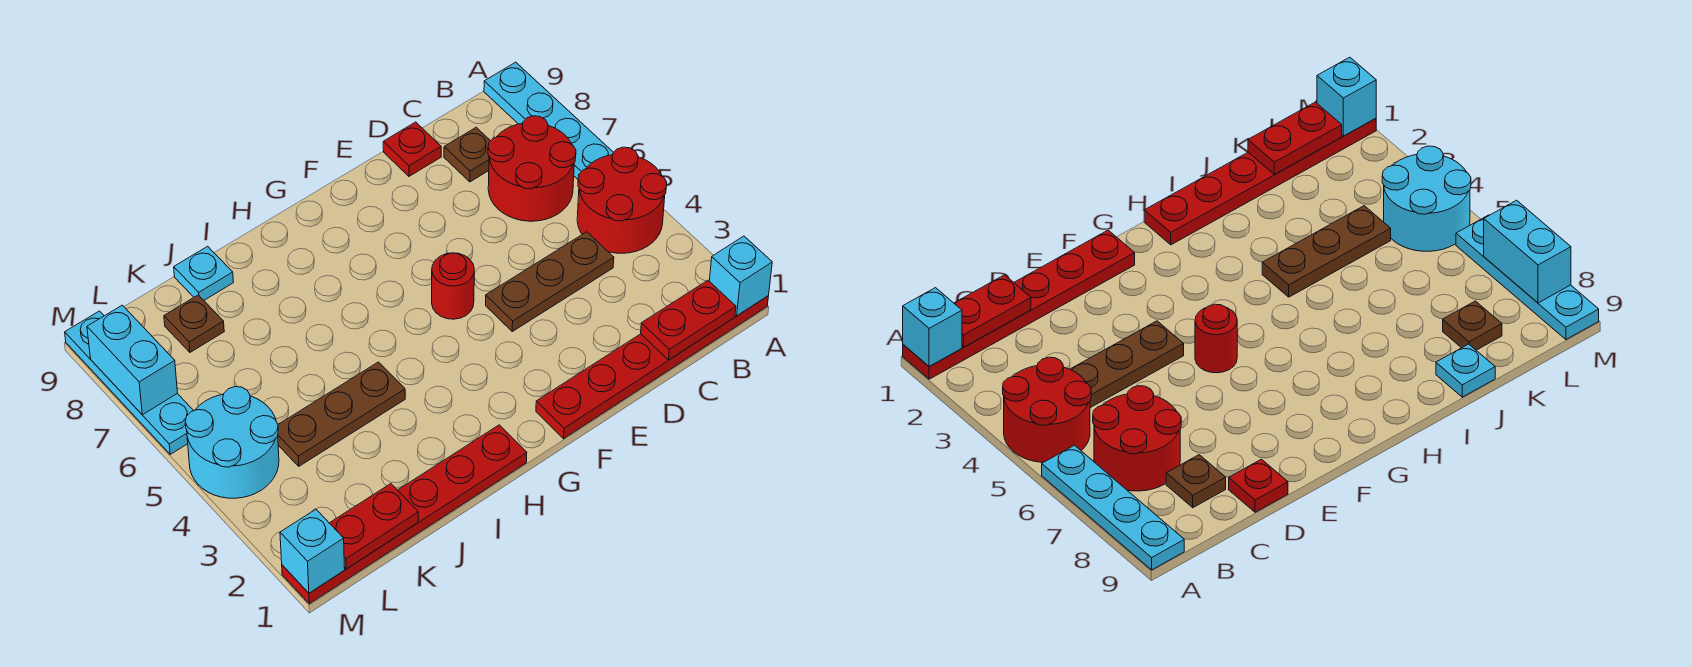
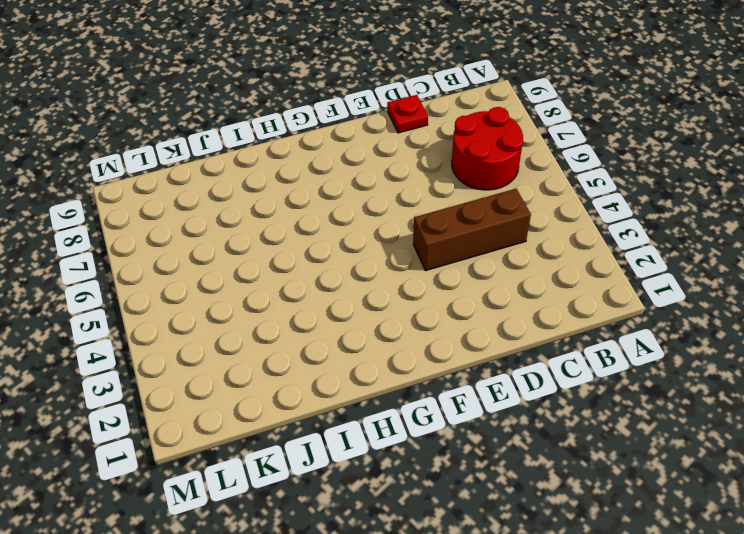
brown 1x3 brick [413,189,531,271] -> brown 1x3 plate [486,232,614,331]
none -> red 1x6 plate [536,296,768,439]
none -> red 2x2 round brick [577,147,667,253]
none -> cyan 1x4 plate [484,62,614,179]

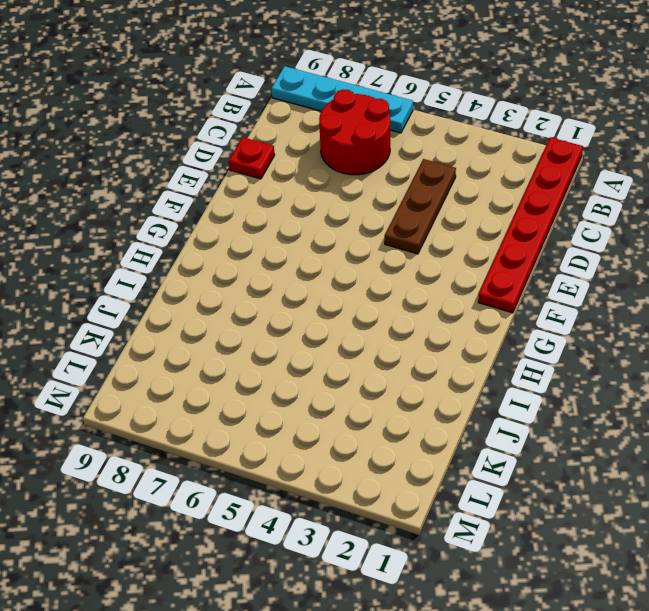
none -> red 2x2 round brick [577,147,667,253]
none -> brown 1x1 plate [444,127,490,182]
none -> red 1x1 round brick [432,253,474,319]

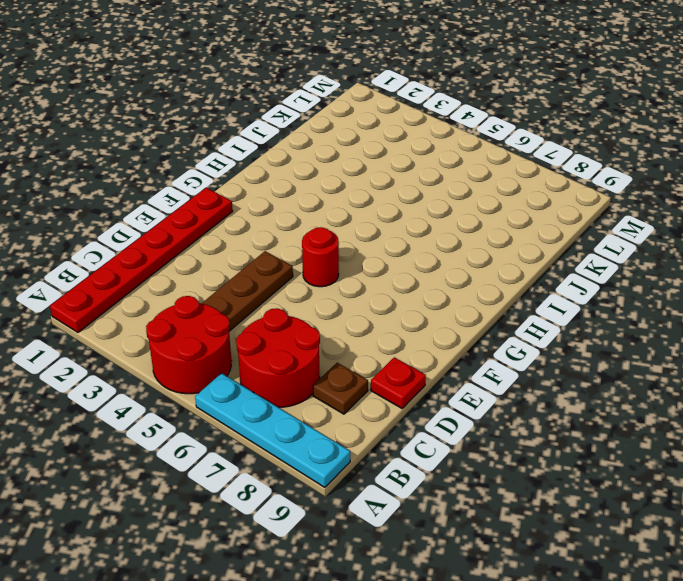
none -> red 1x6 plate [282,425,527,604]
none -> brown 1x3 plate [278,362,405,466]
none -> cyan 1x1 plate [174,246,233,300]

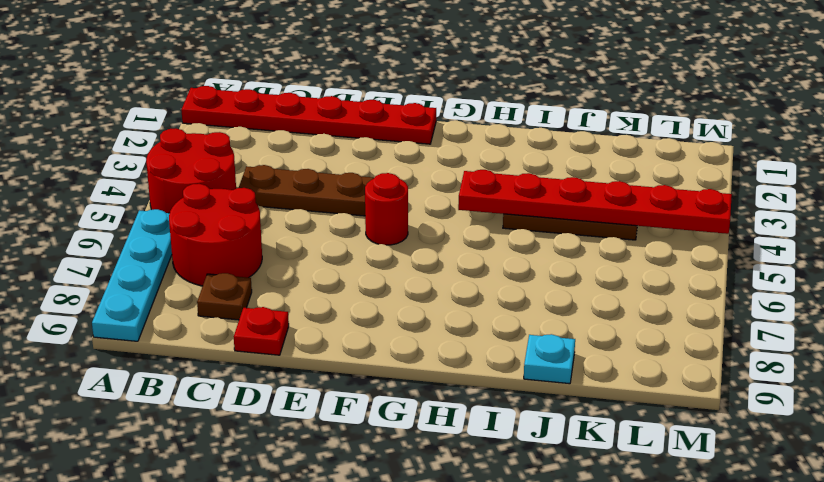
red 1x6 plate [458,170,732,234] -> red 1x6 plate moved to [282,425,527,604]
none -> brown 1x1 plate [164,295,224,352]
none -> cyan 2x2 round brick [185,387,279,498]
none -> cyan 1x4 plate [65,311,193,454]

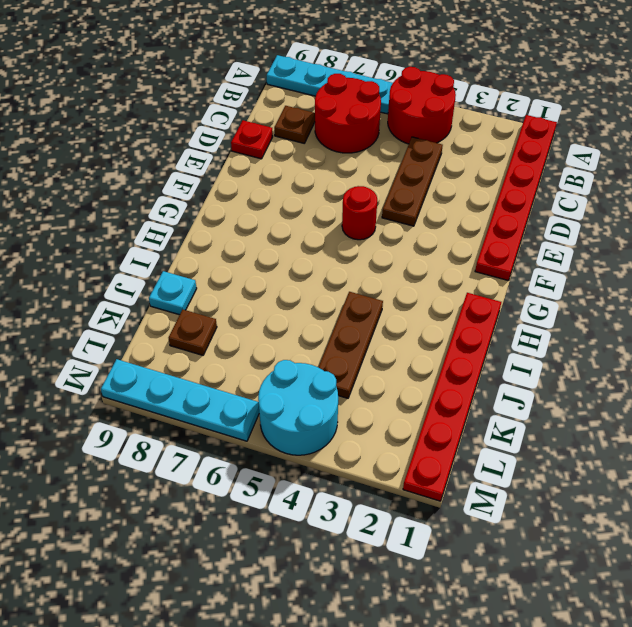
none -> cyan 1x1 brick [709,236,772,316]
none -> red 1x2 plate [641,280,736,360]
none -> red 1x2 plate [330,484,418,569]

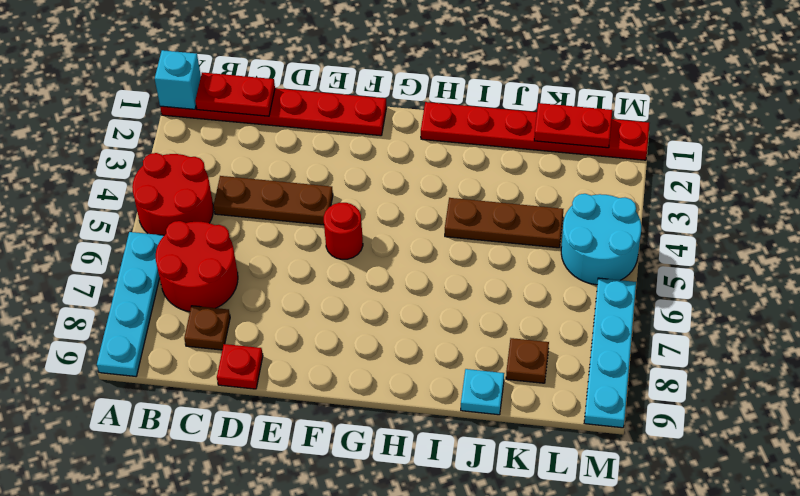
none -> cyan 1x1 brick [280,509,345,593]
none -> cyan 1x2 brick [87,305,177,415]

